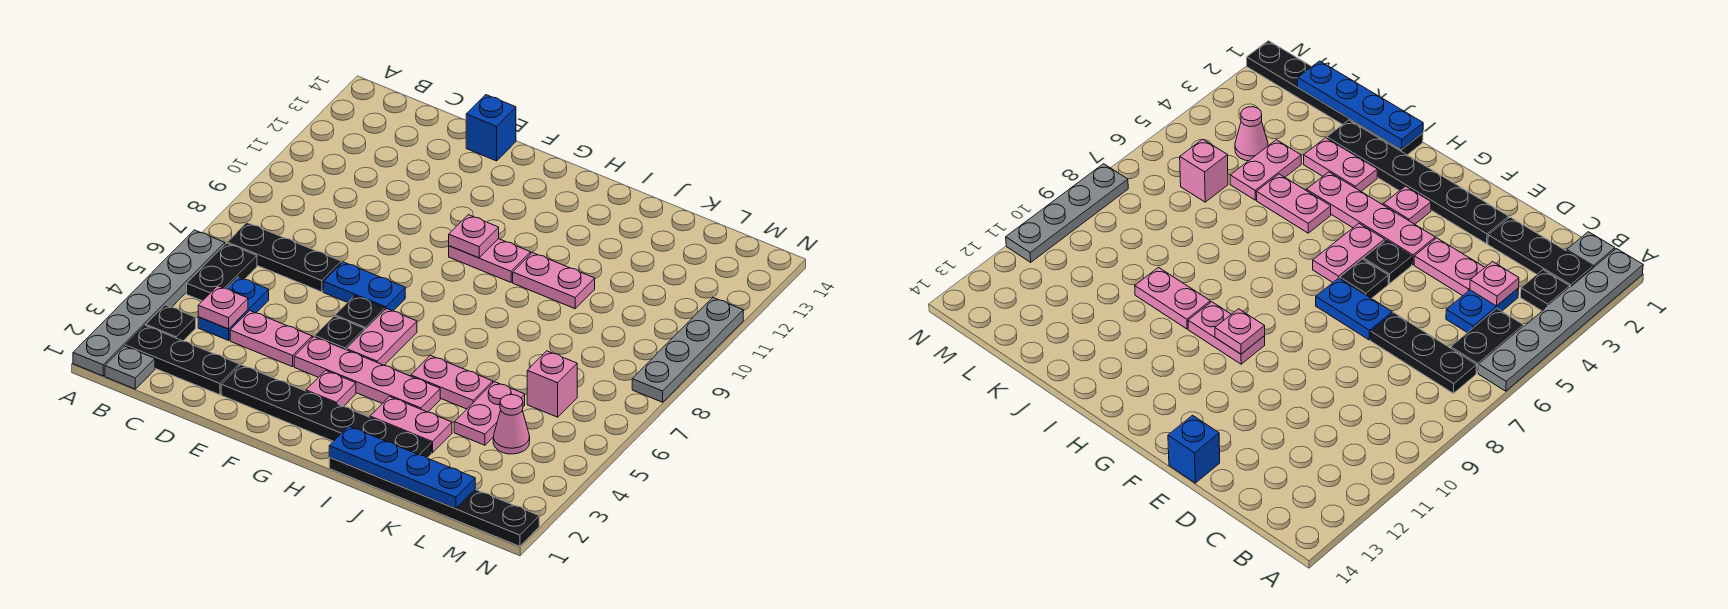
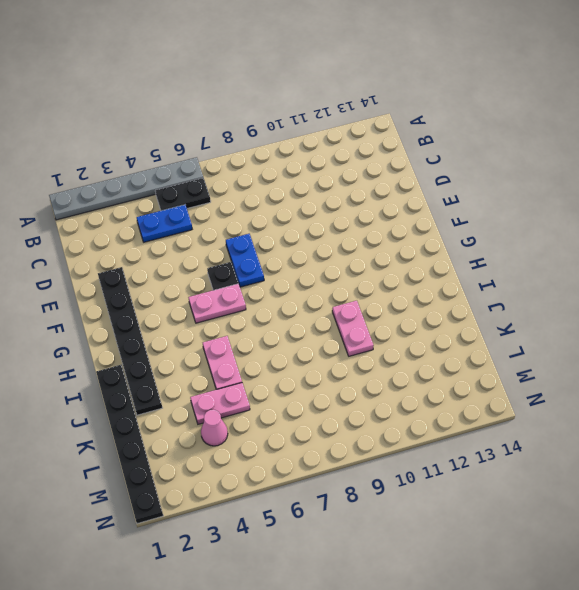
none -> grey 1x1 plate [105,346,155,389]
none -> black 1x3 plate [125,326,239,395]
none -> black 1x1 plate [146,305,196,341]

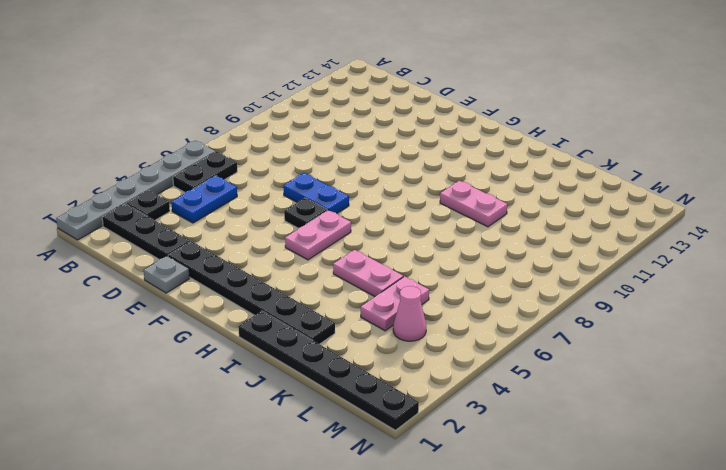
grey 1x1 plate [144,256,190,293] -> grey 1x1 plate moved to [105,346,155,389]
none -> black 1x3 plate [227,223,341,292]
none -> pink 1x2 plate [230,311,312,367]
none -> blue 1x1 brick [466,95,516,161]

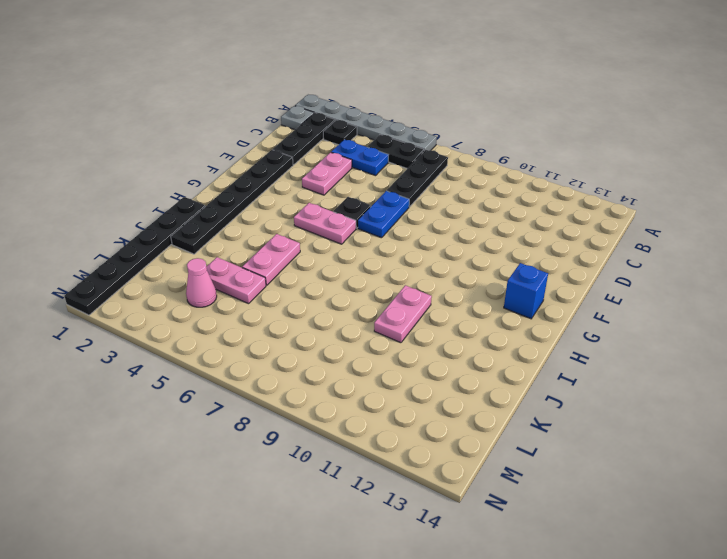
blue 1x1 brick [504,263,548,319] -> blue 1x1 brick moved to [466,95,516,161]
none -> pink 1x4 plate [294,337,440,412]
none -> black 1x1 plate [315,316,365,350]
none -> pink 1x1 plate [306,370,356,407]

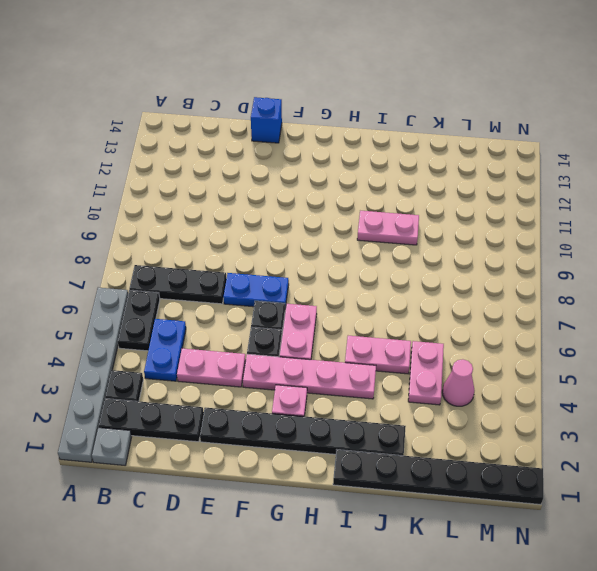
none -> pink 1x2 plate [449,239,531,282]
none -> pink 1x2 plate [370,397,452,453]
none -> pink 1x1 brick [527,351,577,417]

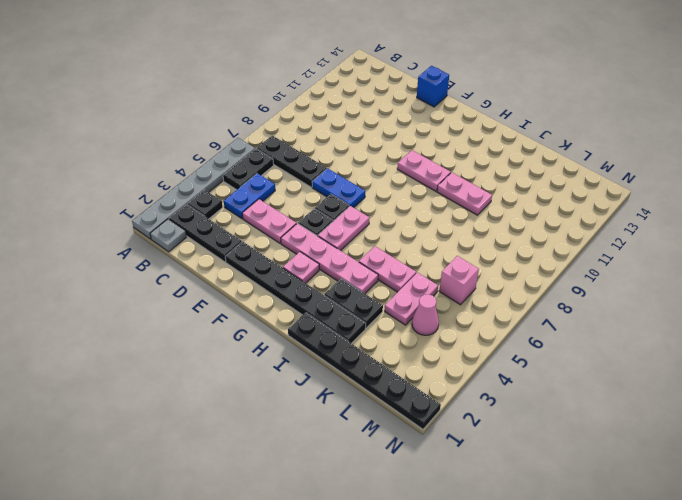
black 1x2 plate [324,278,383,328] -> pink 1x2 plate [370,397,452,453]
none -> grey 1x4 plate [632,298,743,402]
none -> pink 1x1 plate [198,286,248,329]
none -> pink 1x1 plate [449,215,499,258]

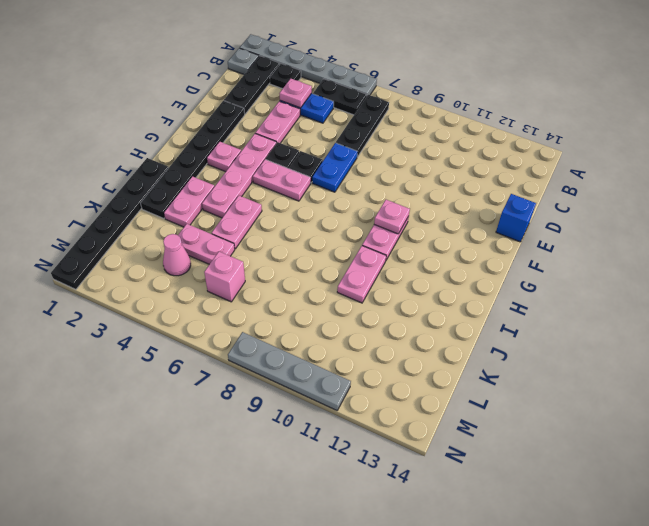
none -> blue 1x4 plate [329,426,475,509]

